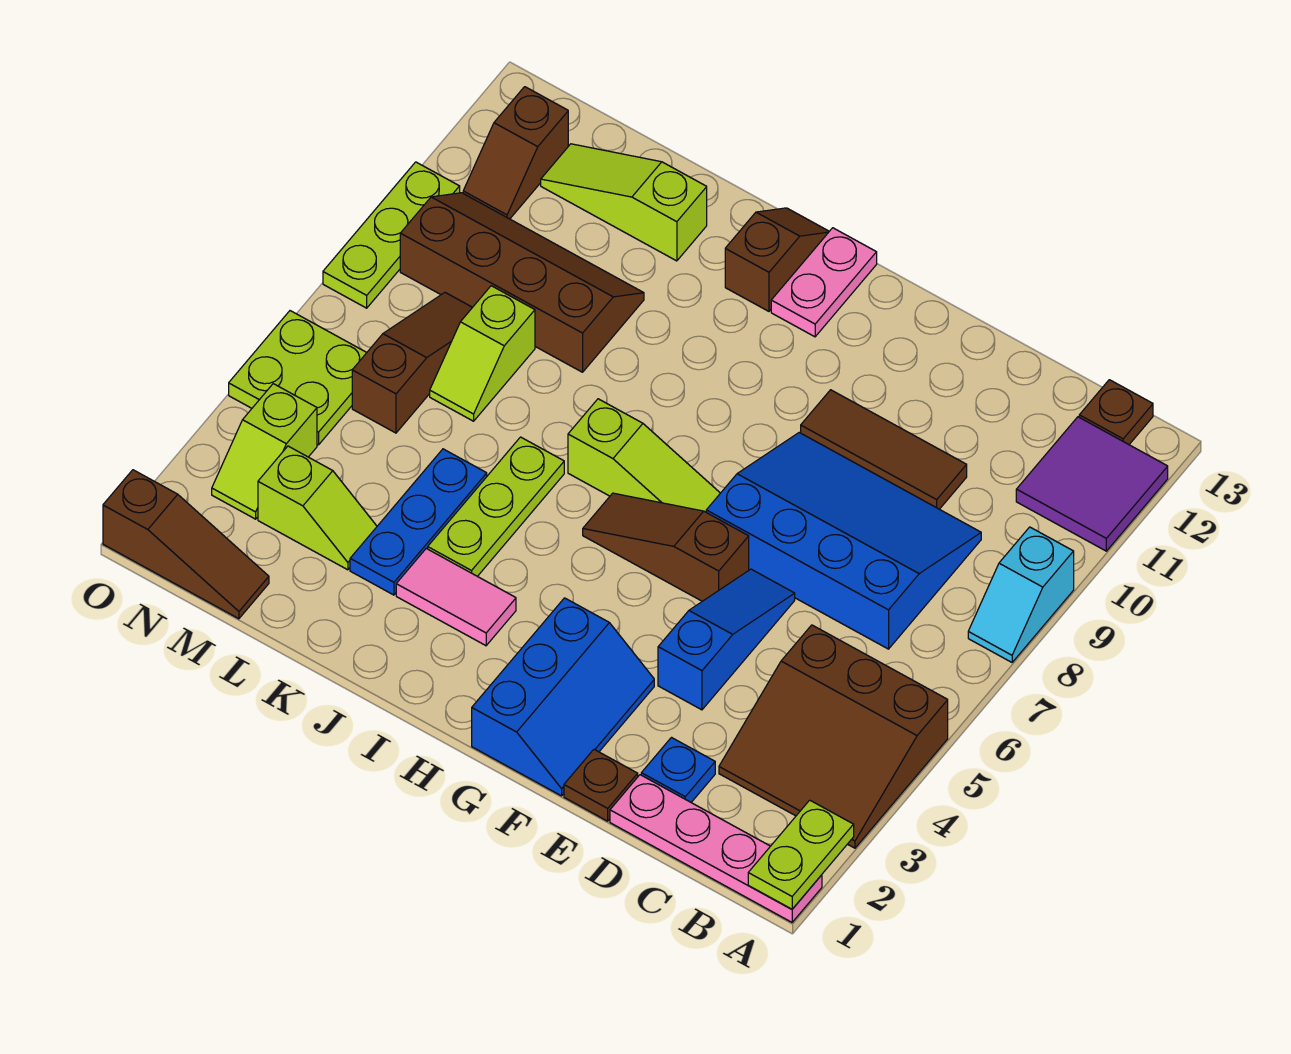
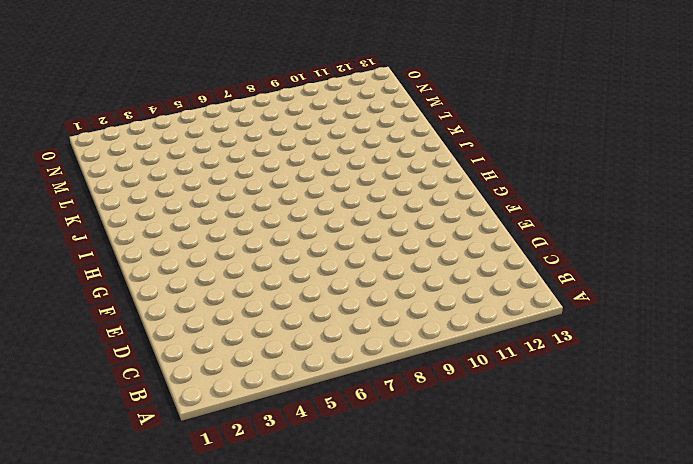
none -> pink 1x4 plate [610,775,822,922]
none -> brown 3x3 slope [719,625,948,848]
none -> cyan 1x2 slope [968,527,1074,662]

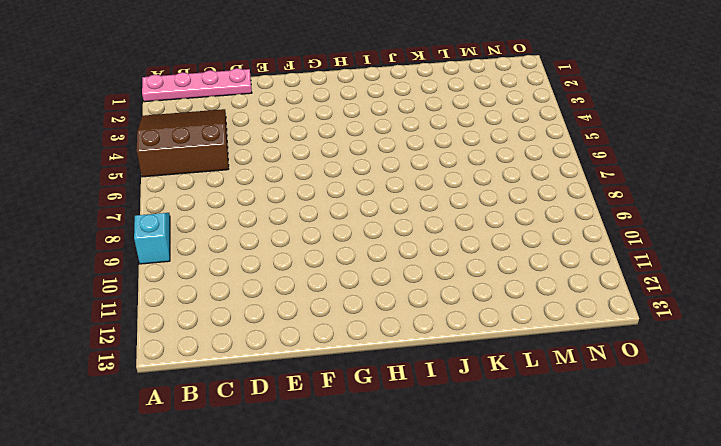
none -> purple 2x2 tile [1016,417,1168,551]
none -> brown 1x1 plate [1079,380,1153,444]
none -> blue 3x4 slope [706,433,981,649]

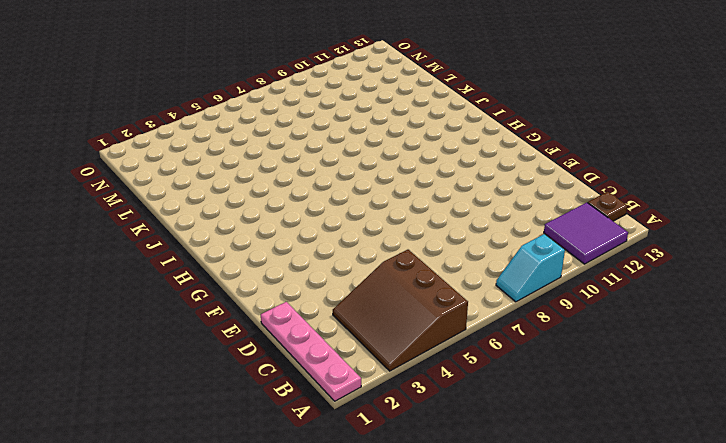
none -> blue 3x4 slope [706,433,981,649]
none -> blue 1x1 plate [641,738,715,802]
none -> brown 1x3 tile [801,390,967,509]

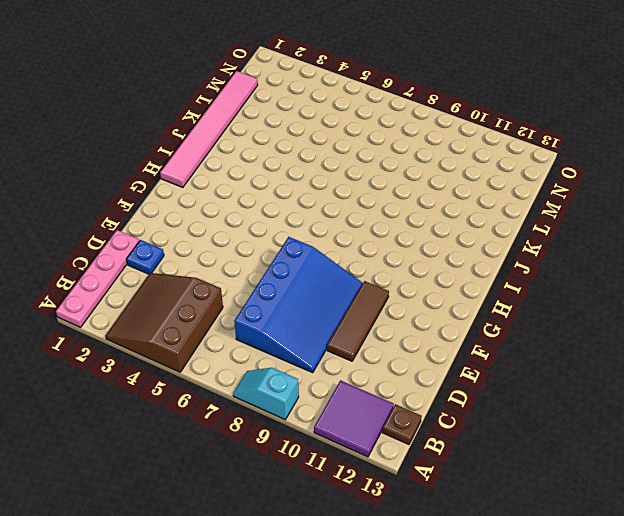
pink 1x6 tile [160,71,258,188] -> brown 1x3 slope [103,470,269,619]
none -> brown 1x1 plate [564,750,638,821]
none -> blue 1x3 slope [658,569,795,710]
none -> blue 2x3 slope [472,598,654,796]

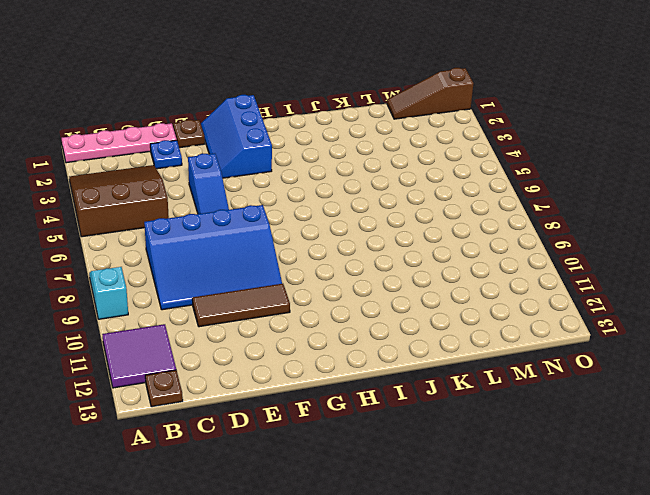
none -> brown 1x3 slope [583,493,749,601]
none -> lime 1x3 slope [568,399,720,512]
none -> pink 1x2 plate [771,228,877,337]

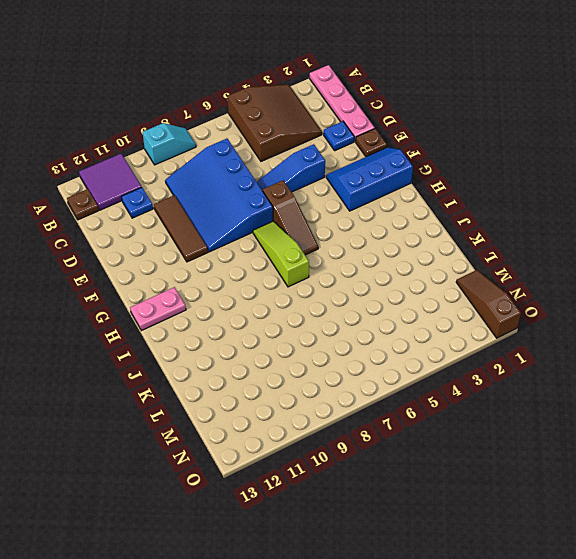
blue 1x1 plate [122,188,153,218] -> none
none -> pink 1x2 tile [396,549,516,646]
none -> brown 1x2 slope [725,208,829,311]
none -> lime 1x3 plate [428,437,564,576]

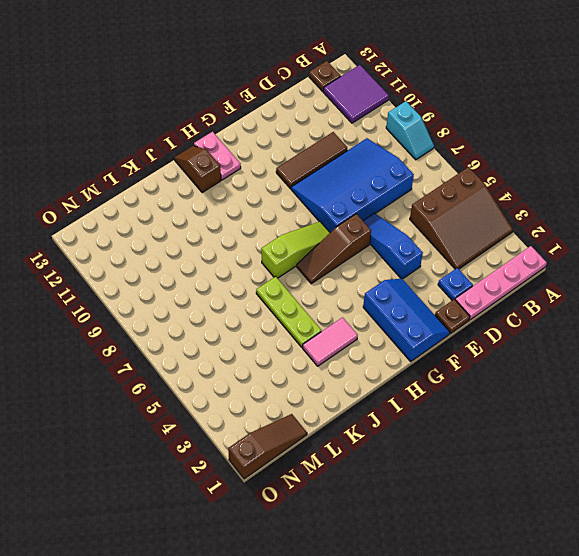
none -> blue 1x3 plate [350,449,487,595]
none -> brown 2x4 slope [400,193,644,372]
none -> lime 1x3 slope [541,144,707,261]

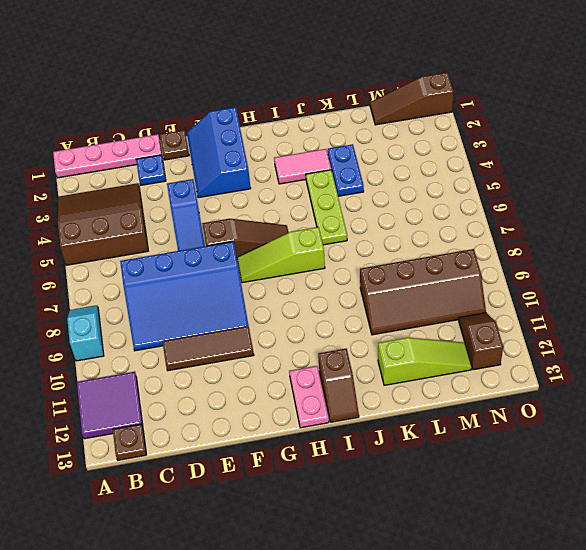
blue 1x2 plate [328,144,364,196] -> blue 1x3 plate [350,449,487,595]
none -> lime 1x2 slope [258,446,377,570]
none -> lime 1x2 slope [430,286,535,421]
none -> brown 1x3 slope [352,293,472,433]

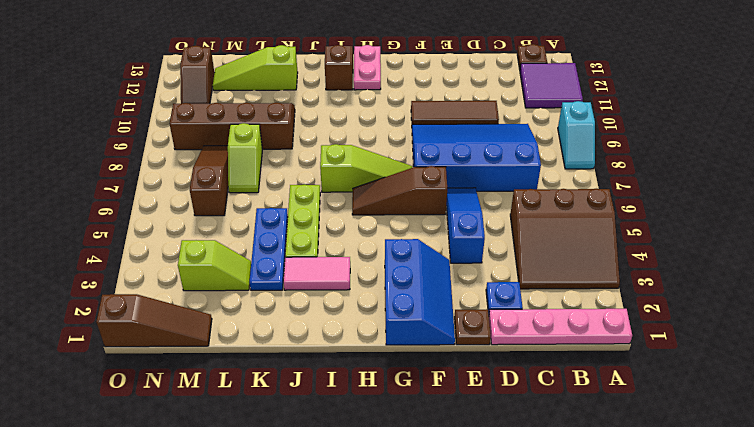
none -> lime 1x2 slope [212,384,317,519]
none -> lime 2x2 plate [229,311,367,445]
none -> lime 1x3 plate [323,162,460,308]

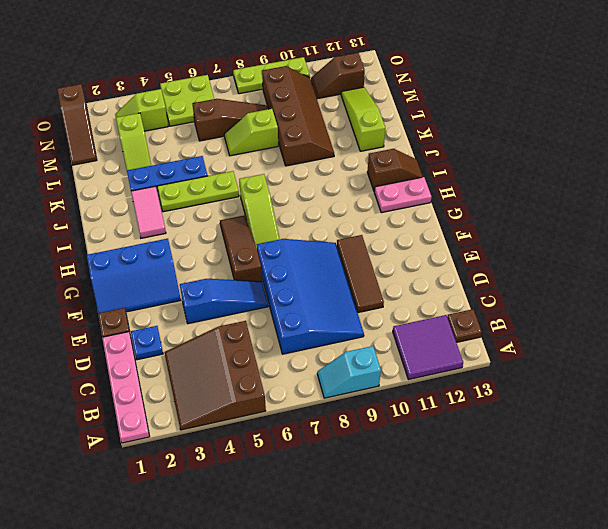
none -> lime 1x2 plate [748,800,854,909]

